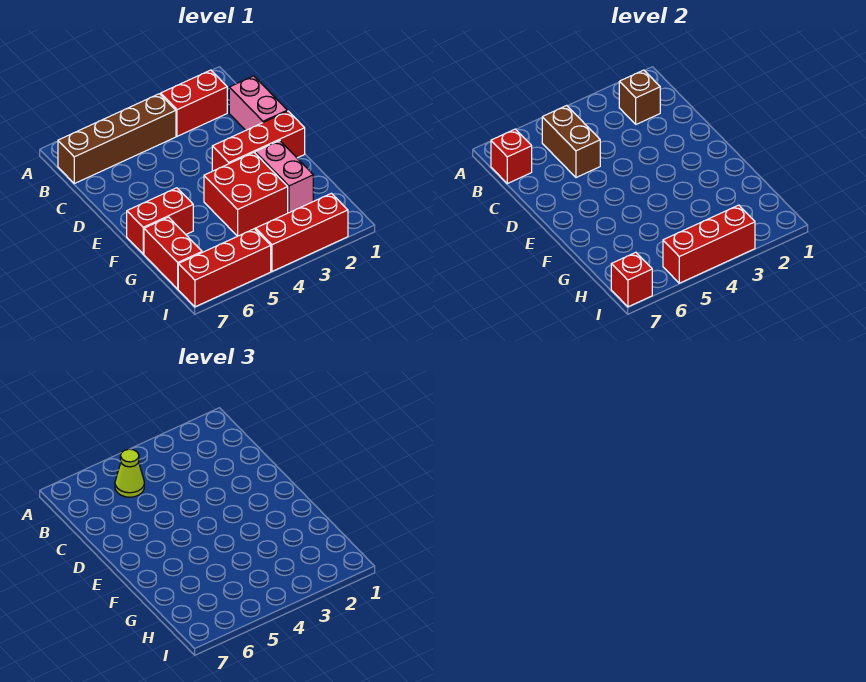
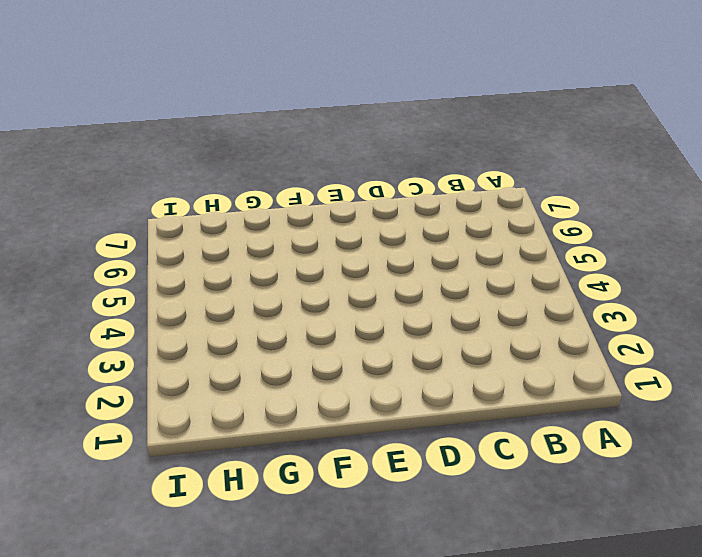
none -> red 1x2 brick [161,70,227,136]
none -> brown 1x4 brick [58,94,176,184]
none -> pink 1x2 brick [229,76,287,130]

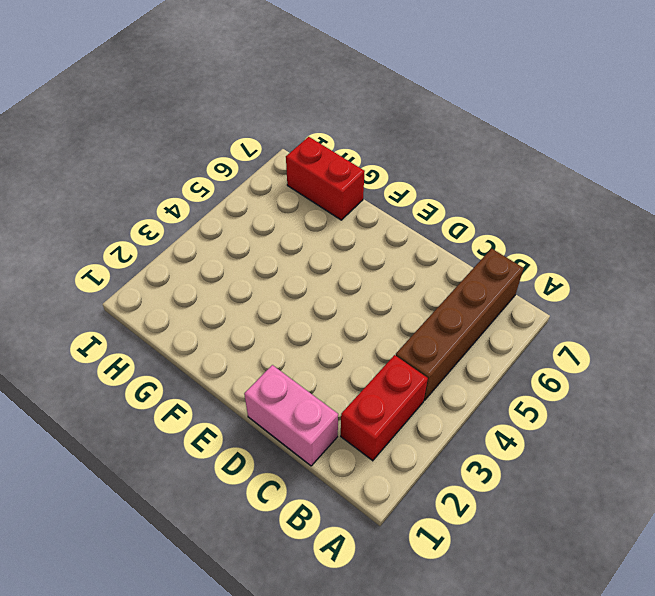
none -> red 1x3 brick [212,111,305,171]
none -> pink 1x2 brick [255,141,313,213]
none -> red 2x2 brick [204,152,288,236]

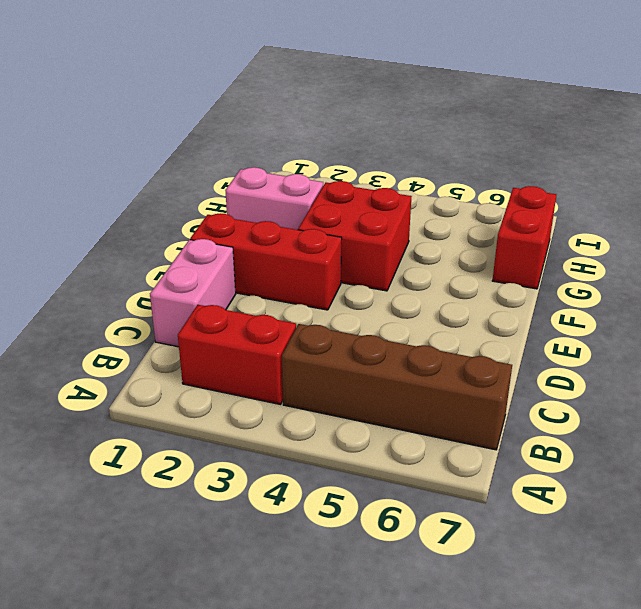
pink 1x2 brick [225,167,323,230] -> pink 1x2 brick turned to [255,141,313,213]
none -> red 1x2 brick [127,188,193,254]
none -> red 1x3 brick [256,193,348,271]
none -> red 1x3 brick [178,229,271,307]

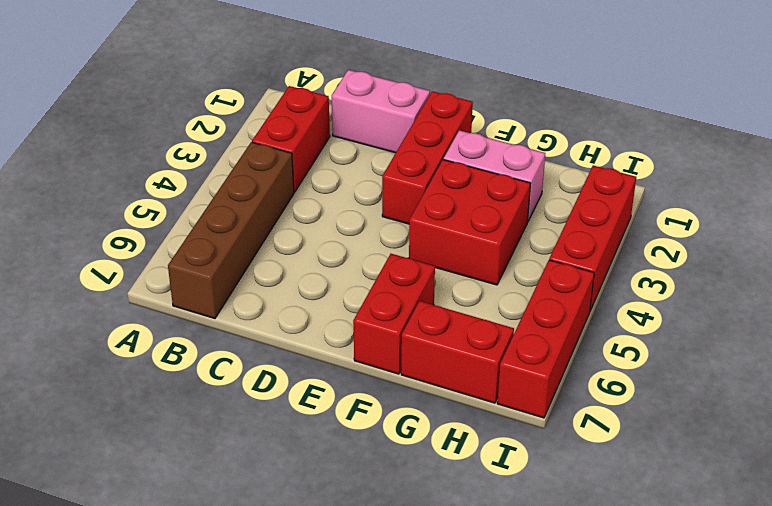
none -> brown 1x1 brick [619,70,660,124]
none -> brown 1x2 brick [542,106,600,178]
none -> red 1x1 brick [491,129,532,184]

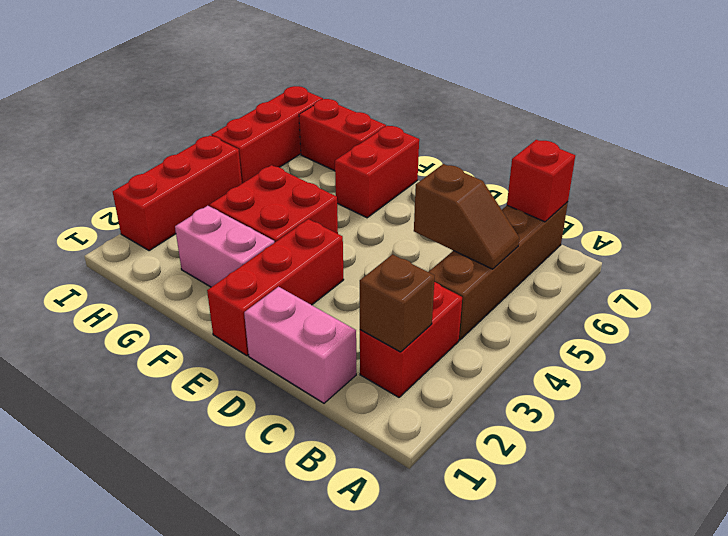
brown 1x2 slope [414,164,519,269] -> brown 1x2 brick [542,106,600,178]
none -> red 1x3 brick [663,205,755,283]
none -> red 1x1 brick [611,252,652,307]
none -> lime 1x1 cone [115,449,144,497]

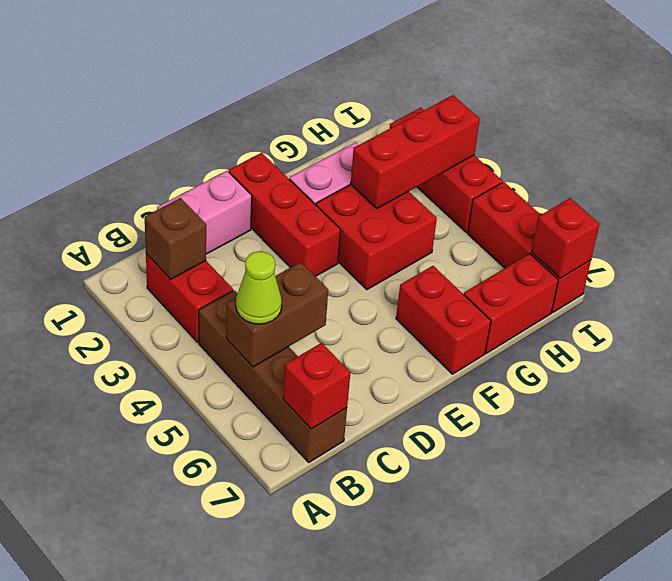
red 1x3 brick [351,95,480,209] -> red 1x3 brick turned to [663,205,755,283]

